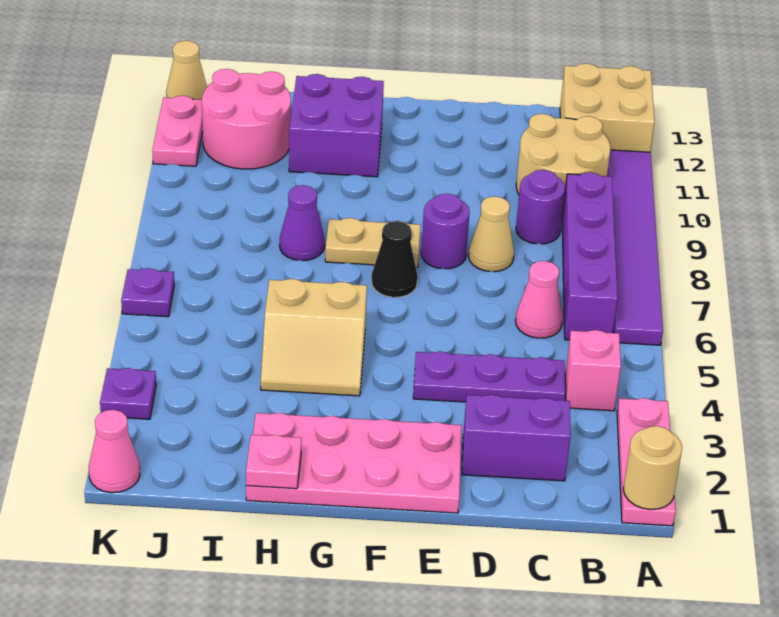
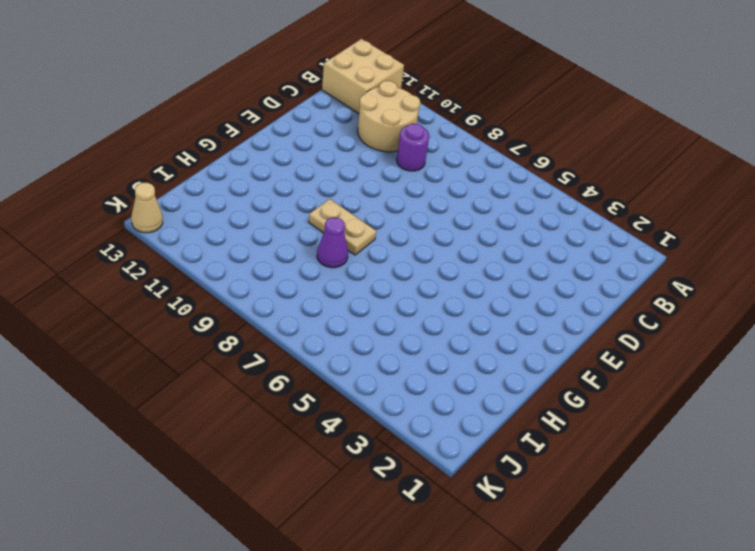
tan 1x2 plate [309,199,376,255] -> tan 1x2 plate turned to [325,218,421,267]
none -> pink 1x3 plate [617,398,676,526]
none -> purple 1x6 tile [607,150,663,345]
none -> pink 1x1 brick [565,330,621,411]

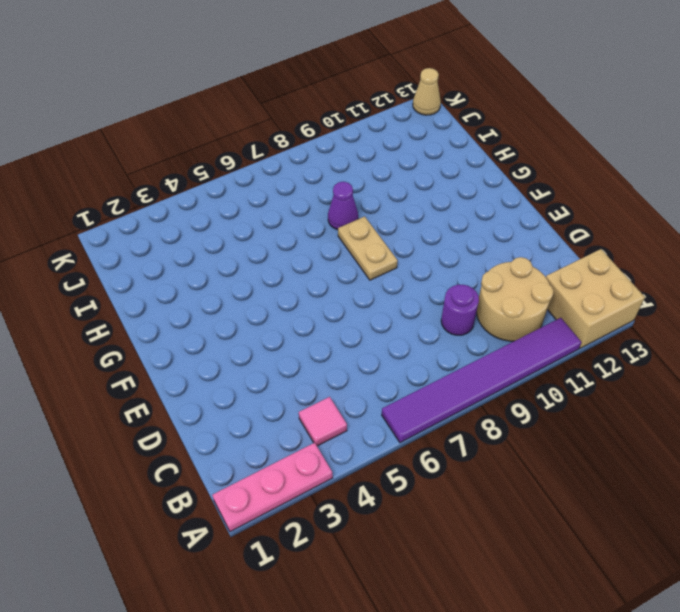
pink 1x1 tile [299,397,347,446] -> pink 1x1 brick [565,330,621,411]
none -> purple 1x4 brick [562,172,618,340]
none -> purple 1x2 brick [462,395,571,481]
none -> purple 1x3 plate [413,351,565,402]

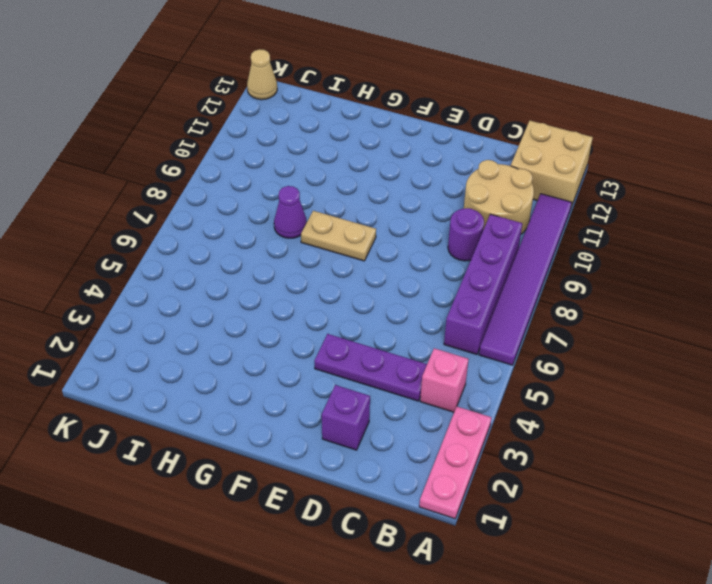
purple 1x1 brick [322,385,370,450] -> purple 1x2 brick [462,395,571,481]
none -> pink 1x1 cone [515,261,563,338]
none -> tan 1x1 cone [469,196,514,272]
none -> pink 2x4 plate [246,413,462,513]

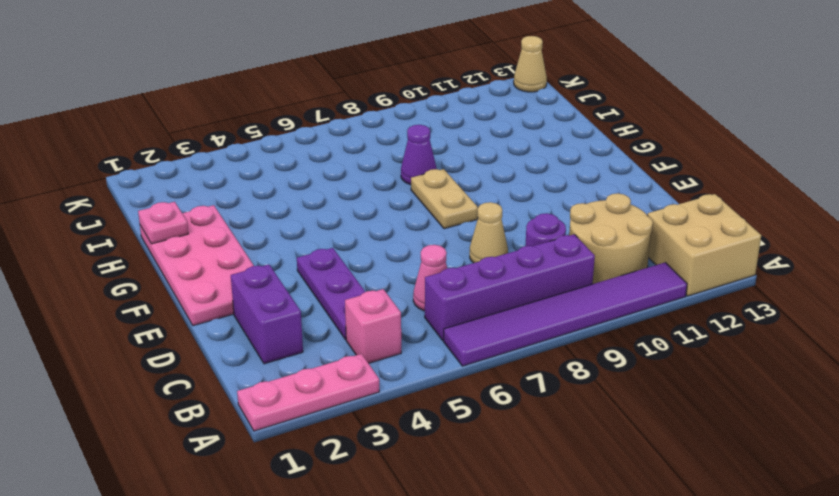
none -> purple 1x1 round brick [421,194,470,269]
none -> black 1x1 cone [372,221,418,297]
none -> tan 2x2 slope [261,279,367,396]

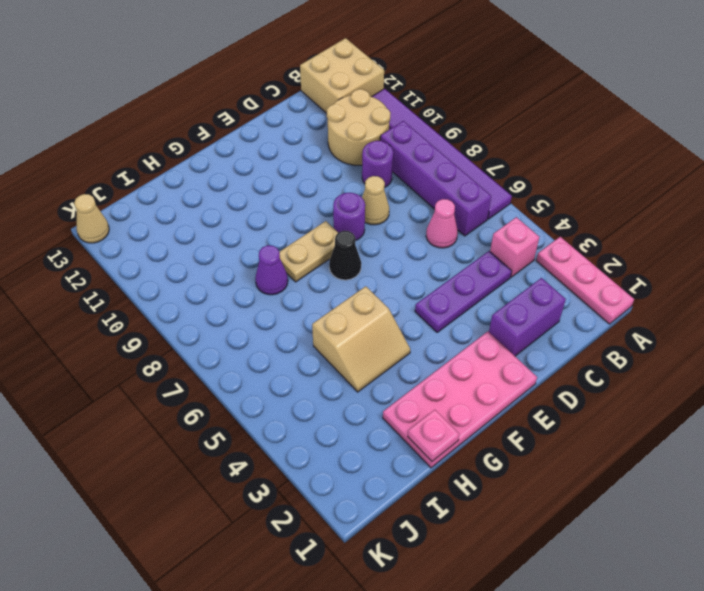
none -> purple 2x2 brick [289,74,384,177]
none -> pink 2x2 round brick [202,69,291,169]
none -> pink 1x1 cone [89,410,140,493]

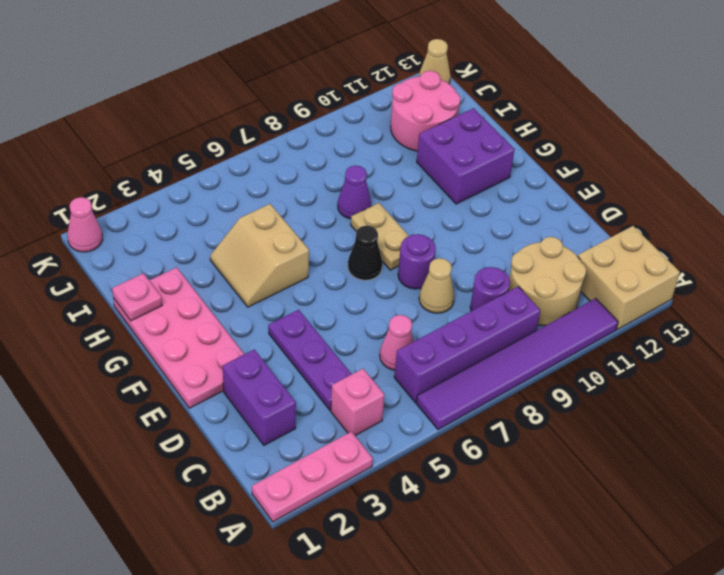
none -> purple 1x1 plate [100,368,156,419]
none -> purple 1x1 plate [121,268,174,317]
none -> pink 1x2 plate [152,96,203,166]

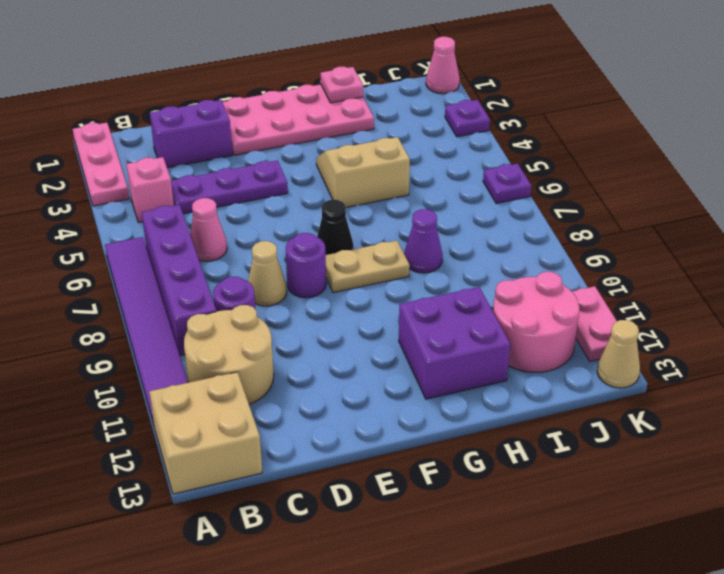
none -> tan 1x1 round brick [623,426,682,509]

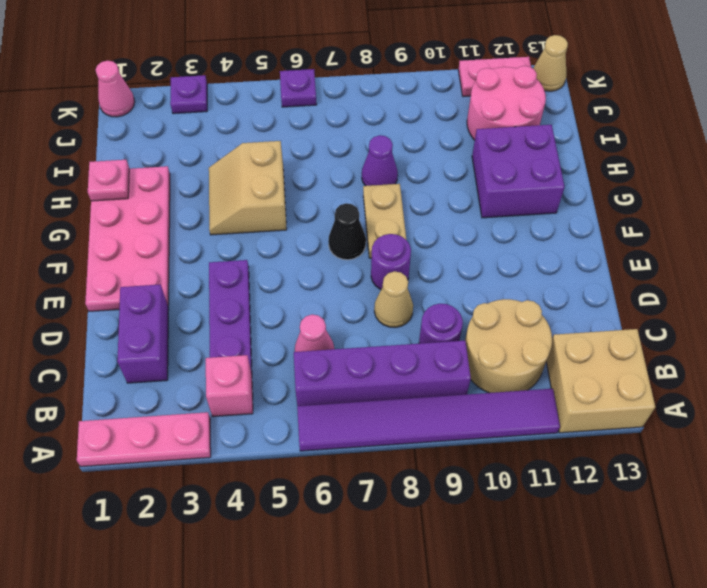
none -> tan 1x1 round brick [623,426,682,509]

